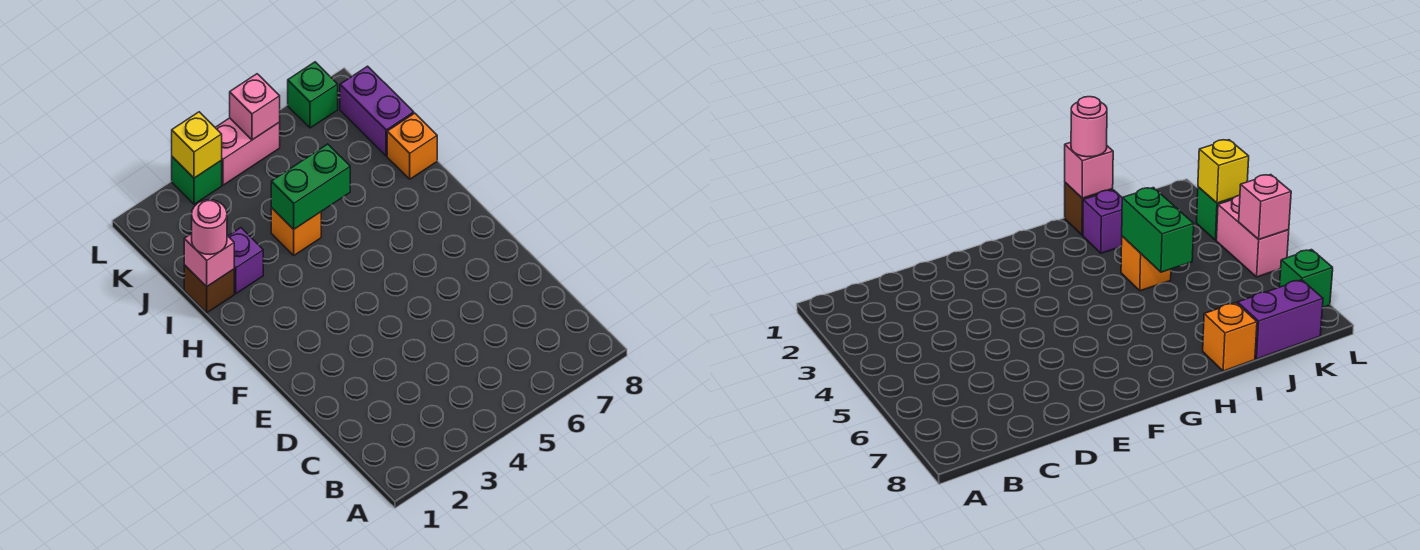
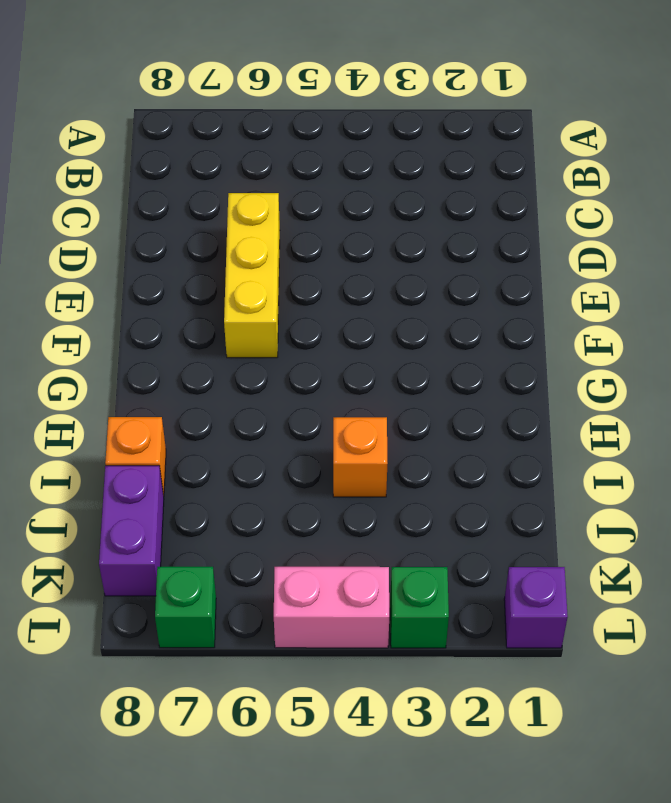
yellow 1x3 brick [224,193,280,358] -> none
purple 1x1 brick [504,567,568,648] -> purple 1x1 brick moved to [228,228,263,294]
none -> brown 1x1 brick [184,265,234,313]
none -> pink 1x1 brick [184,234,234,287]
none -> green 1x2 brick [271,144,350,229]

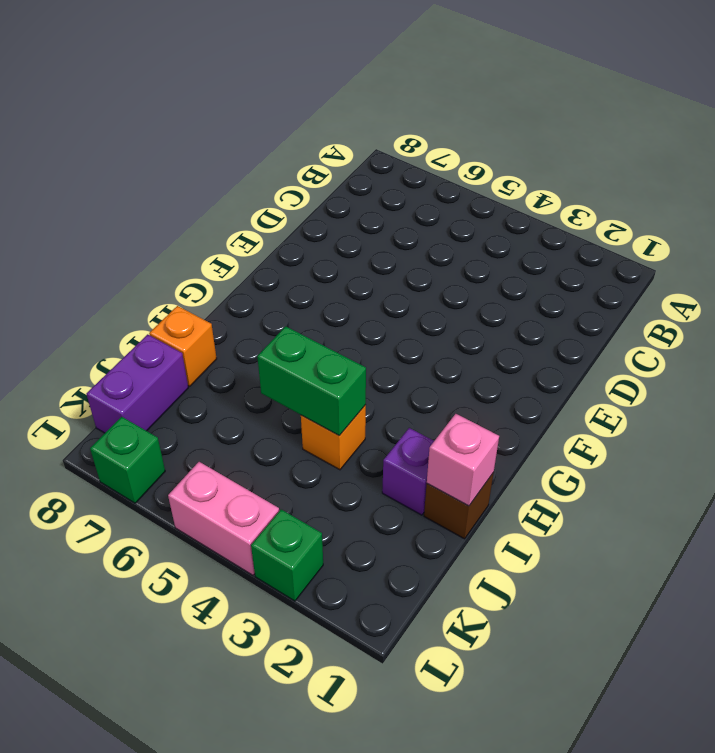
none -> yellow 1x1 brick [172,112,222,178]
none -> pink 1x1 brick [230,74,280,140]
none -> pink 1x1 round brick [192,200,227,254]

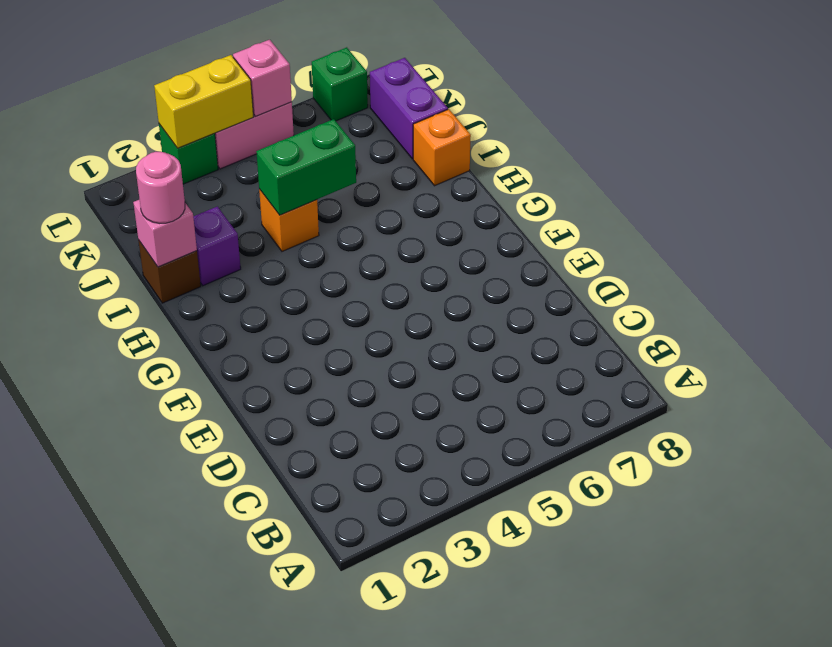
yellow 1x2 brick [154,55,253,148] -> yellow 1x1 brick [172,112,222,178]

